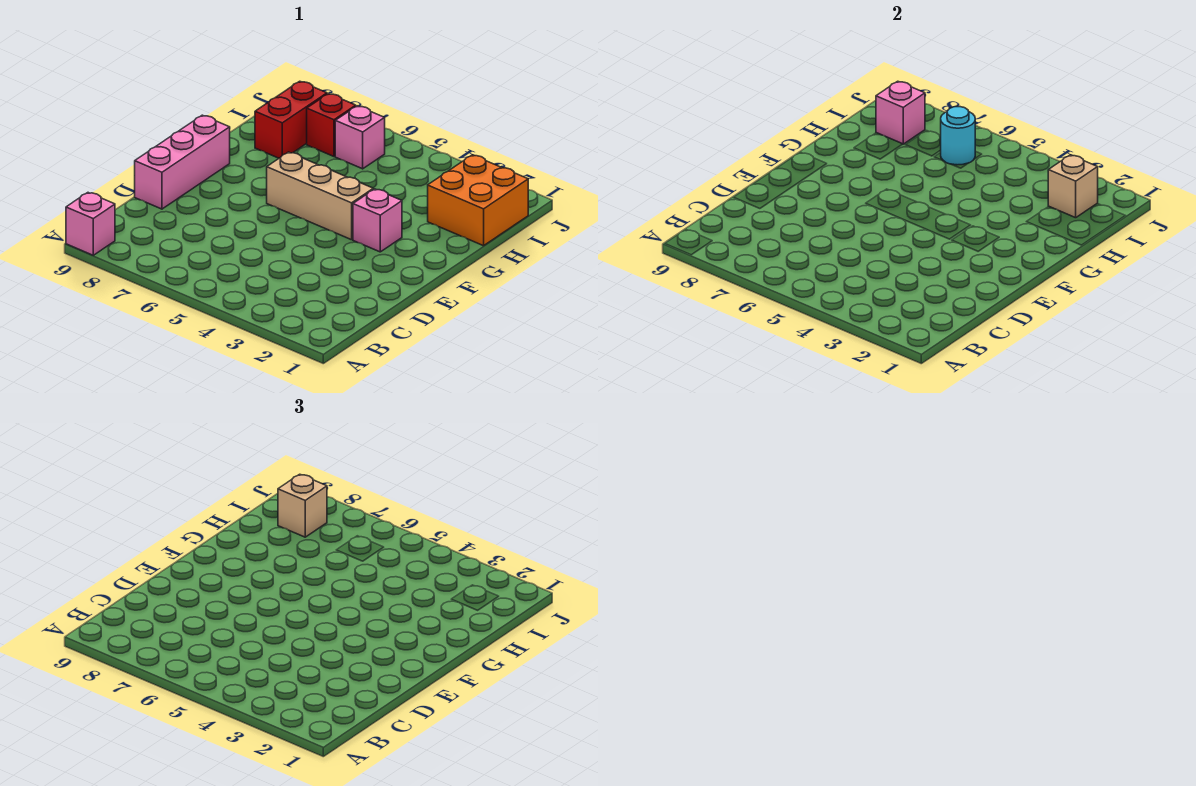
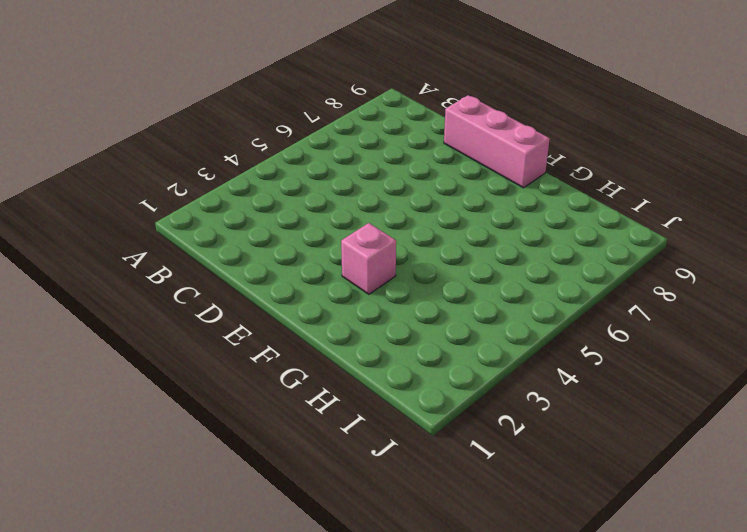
none -> pink 1x1 brick [66,193,115,255]
none -> tan 1x3 brick [267,152,373,240]
none -> orange 2x2 brick [428,155,528,246]

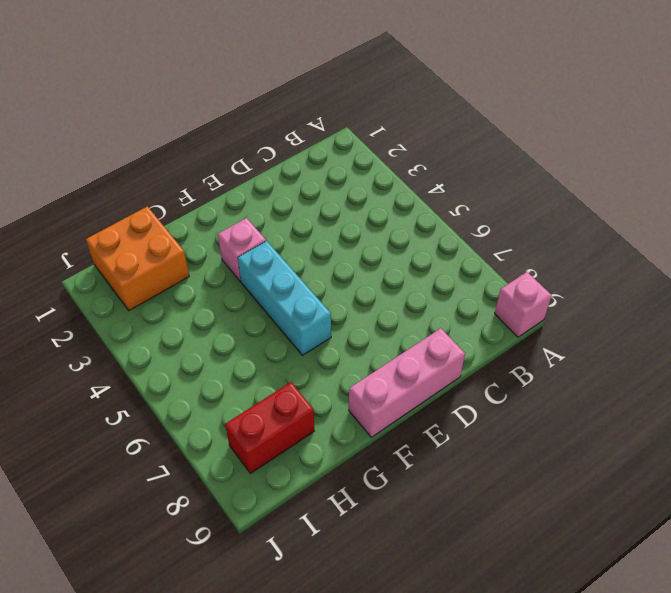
cyan 1x3 brick [238,241,331,355] -> tan 1x3 brick [267,152,373,240]
none -> pink 1x1 brick [335,106,385,169]
none -> red 1x1 brick [307,94,356,156]
none -> tan 1x1 brick [1048,155,1098,218]

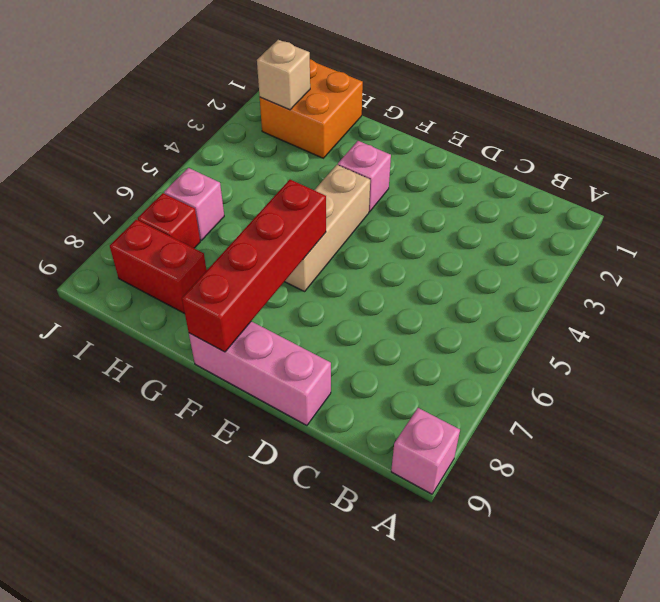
red 1x4 brick [182,180,326,352] -> none
none -> cyan 1x1 round brick [941,107,975,165]
none -> pink 1x1 brick [876,81,925,144]
none -> tan 1x1 brick [278,474,327,537]

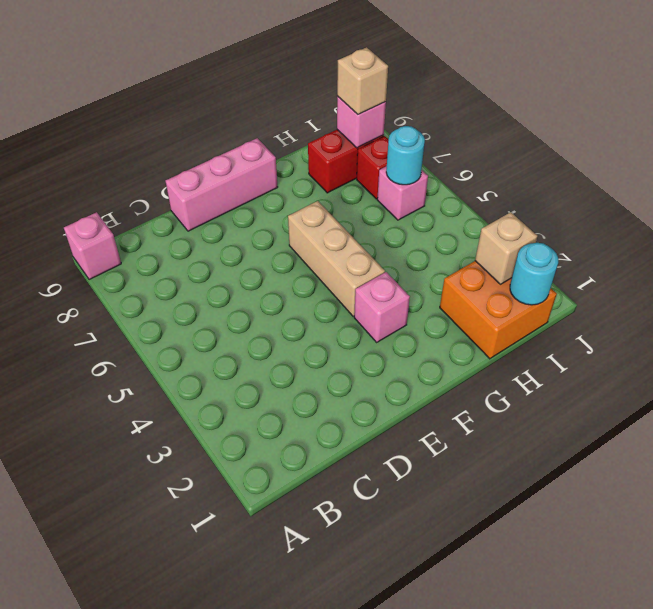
cyan 1x1 round brick [510,243,558,305] -> none

